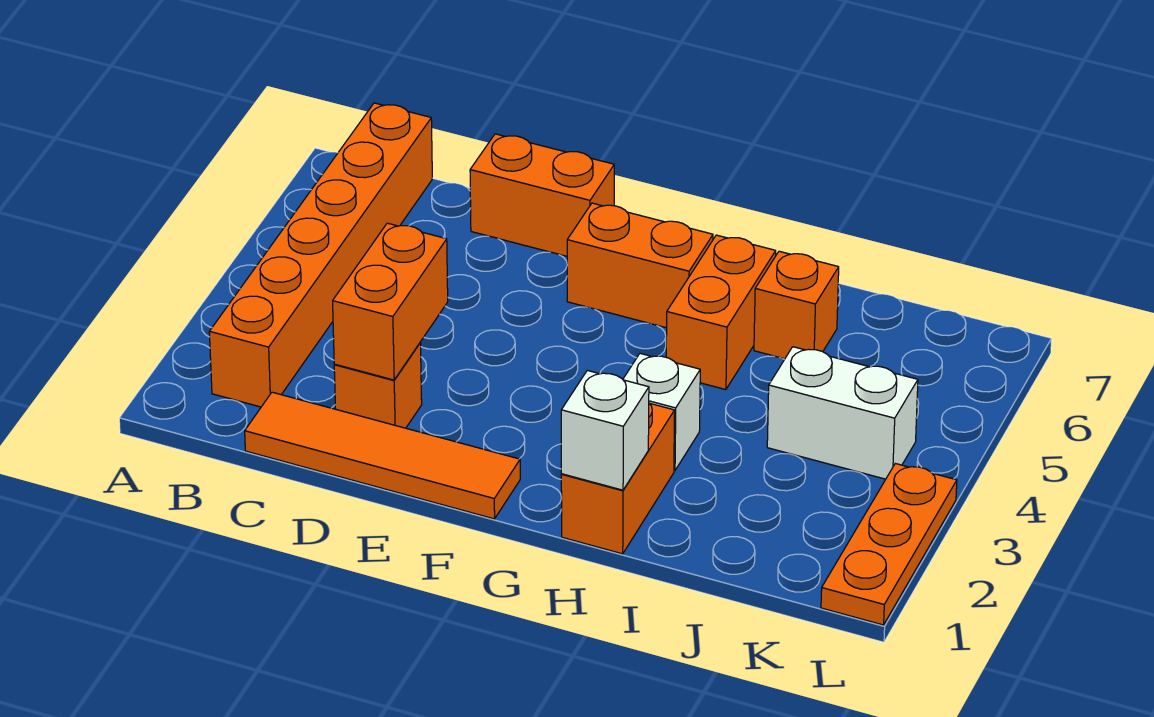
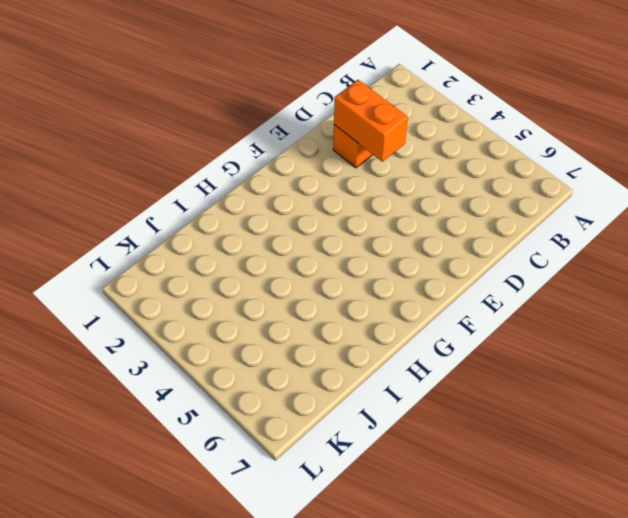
none -> orange 1x6 brick [209,103,432,407]
none -> orange 1x4 tile [245,392,520,519]
none -> orange 1x2 brick [470,134,614,256]

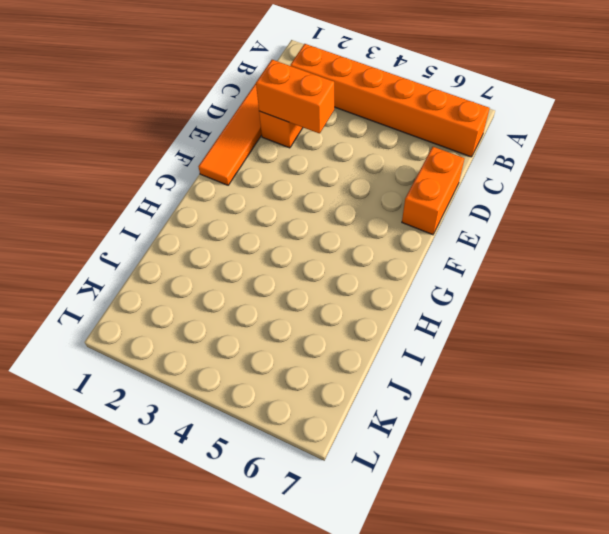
none -> orange 1x2 brick [567,203,713,328]
none -> orange 1x2 brick [561,403,675,554]
none -> white 1x1 brick [623,353,700,471]

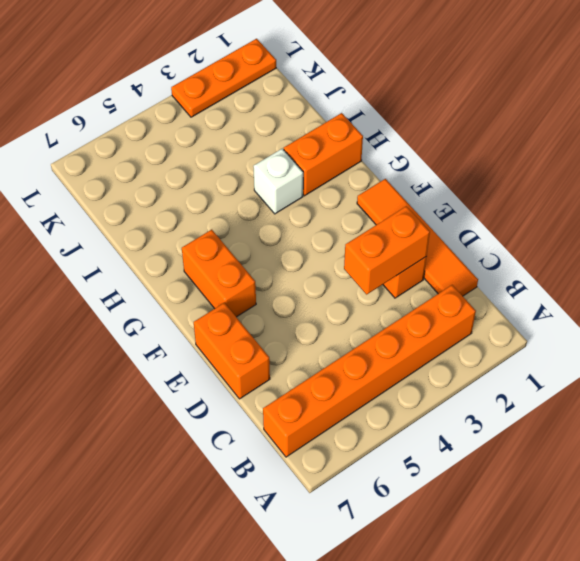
none -> orange 1x2 brick [666,235,776,390]
none -> orange 1x1 brick [754,251,839,359]
none -> white 1x2 brick [767,347,918,479]

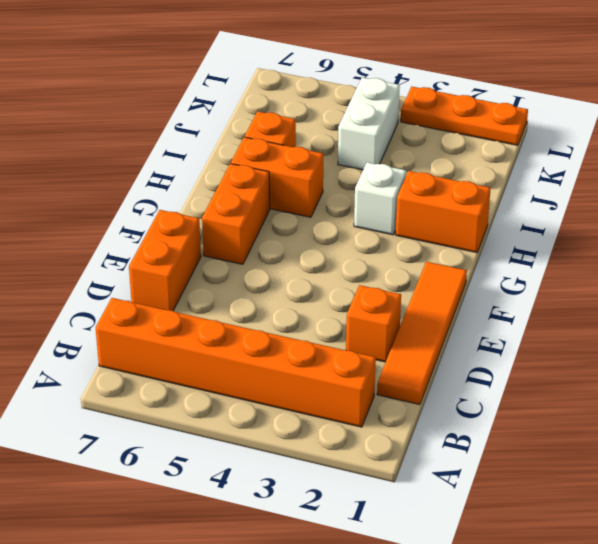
none -> orange 1x2 brick [333,223,448,380]
none -> white 1x1 brick [561,370,649,490]

